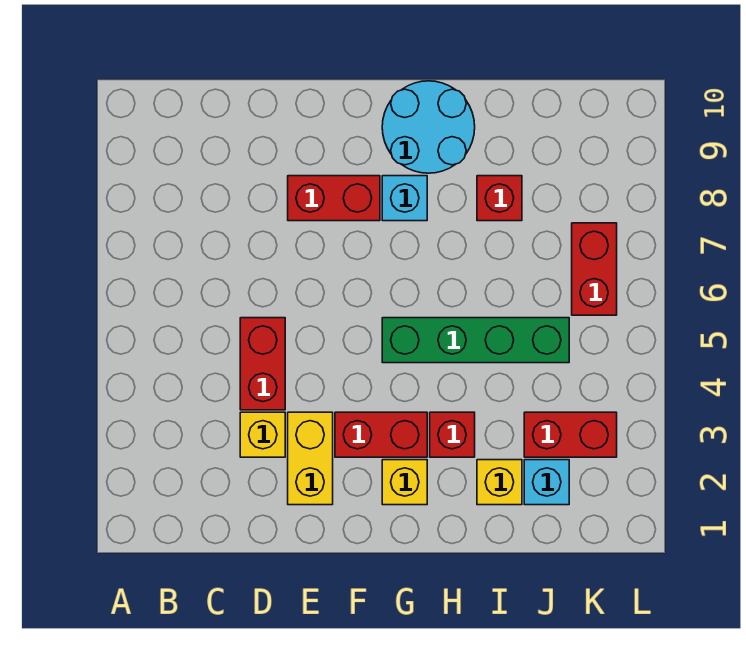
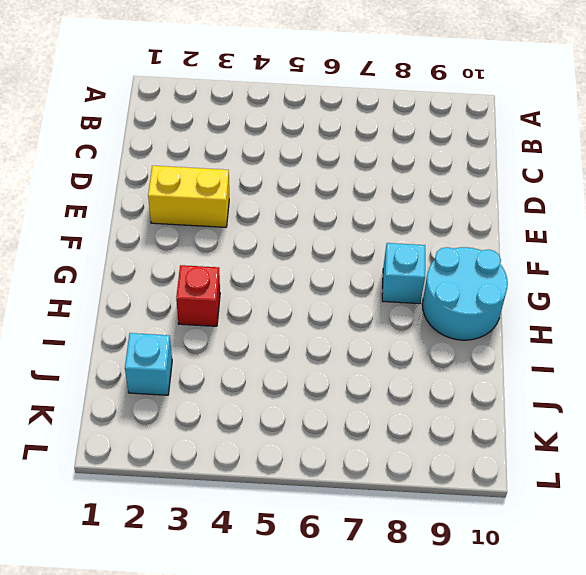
none -> yellow 1x1 brick [240,412,285,457]
none -> red 1x2 brick [240,318,285,410]
none -> red 1x2 brick [288,176,380,221]

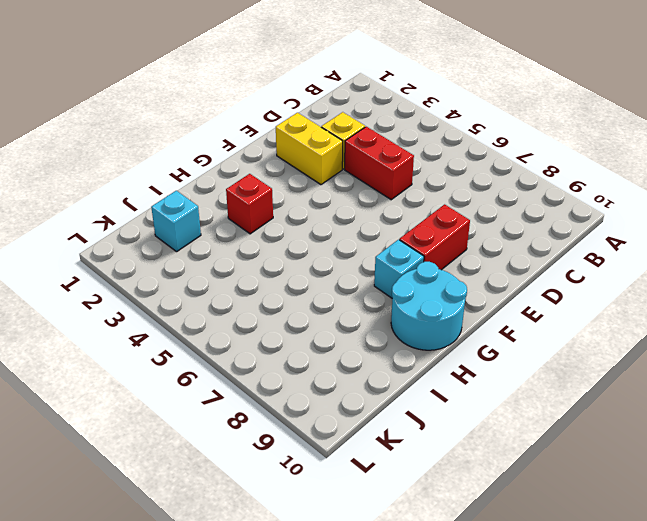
none -> red 1x2 brick [335,412,427,457]
none -> yellow 1x1 brick [382,460,427,505]
none -> green 1x4 brick [382,318,569,363]

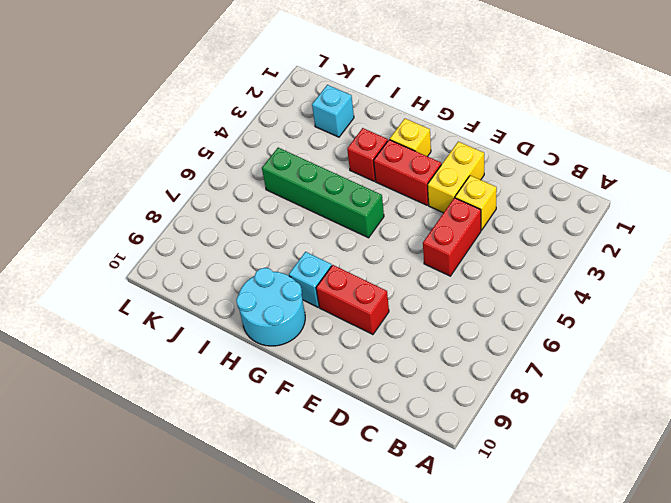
none -> yellow 1x1 brick [477,460,522,505]
none -> red 1x1 brick [477,176,522,221]
none -> red 1x2 brick [524,412,617,457]

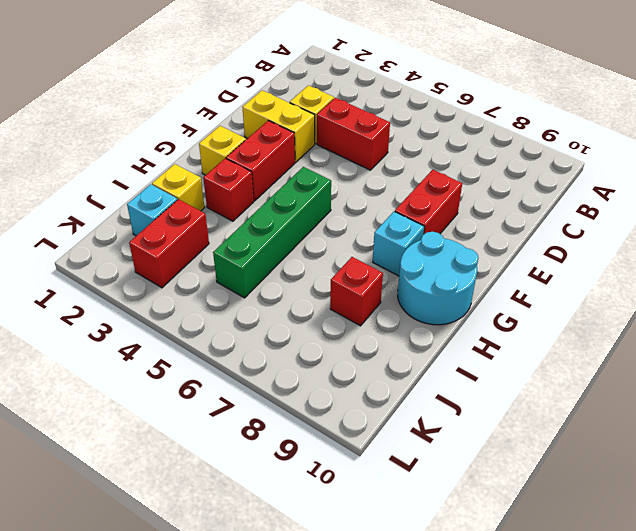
none -> red 1x2 brick [572,223,617,315]

